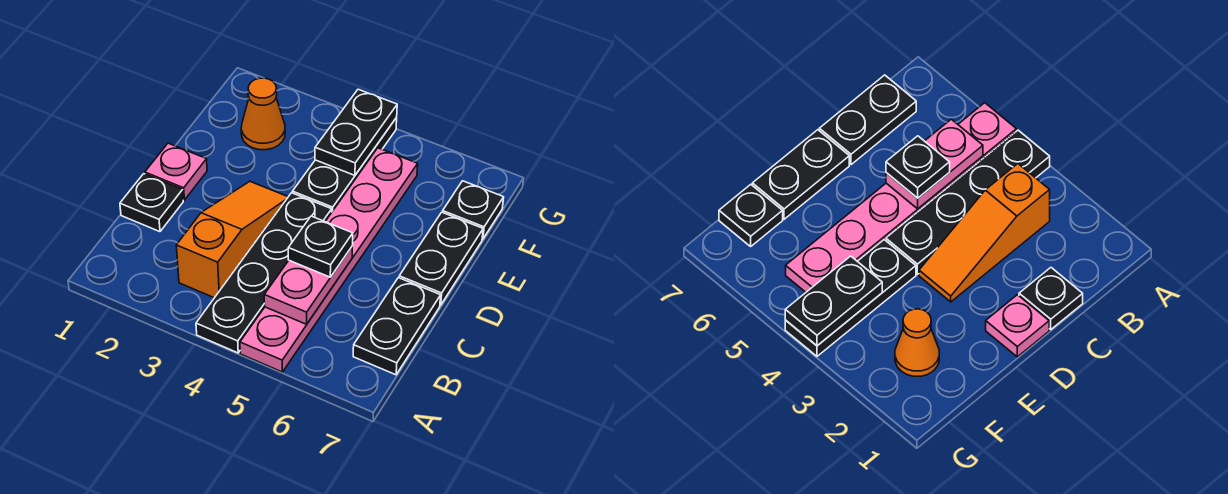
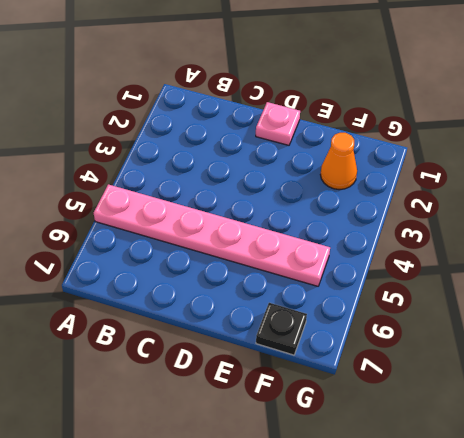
none -> black 1x4 plate [196,193,332,353]
none -> orange 1x3 slope [176,181,288,298]
none -> black 1x2 plate [353,278,441,375]

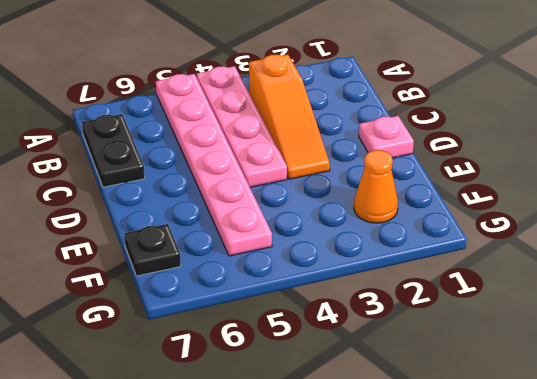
pink 1x4 plate [197,66,287,187] -> black 1x4 plate [196,193,332,353]
none -> black 1x1 plate [120,174,183,232]
none -> black 1x2 plate [399,212,483,305]
none -> black 1x3 plate [292,117,397,211]

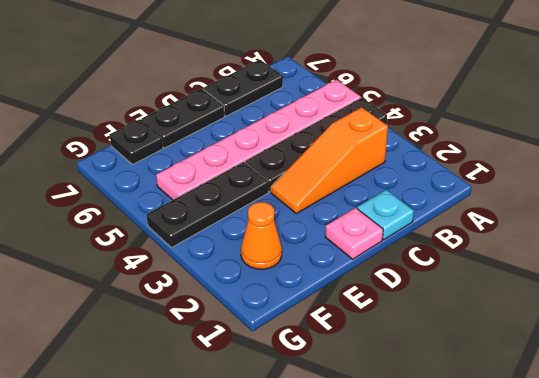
cyan 1x1 plate [357,190,414,240] -> black 1x1 plate [120,174,183,232]
none -> pink 1x2 plate [264,247,352,324]
none -> black 1x2 plate [315,89,397,175]
none -> black 1x1 plate [288,216,353,277]

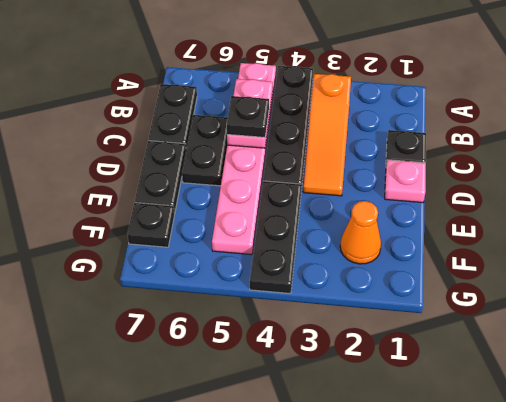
black 1x2 plate [182,115,228,186] -> black 1x2 plate moved to [315,89,397,175]

